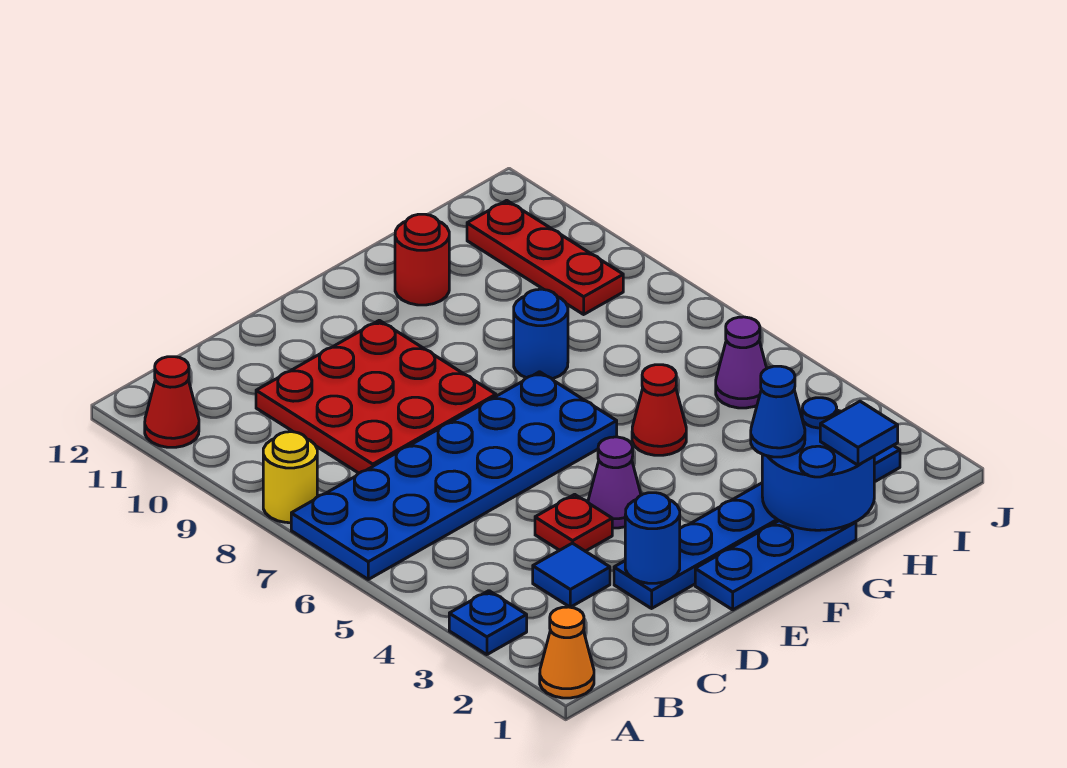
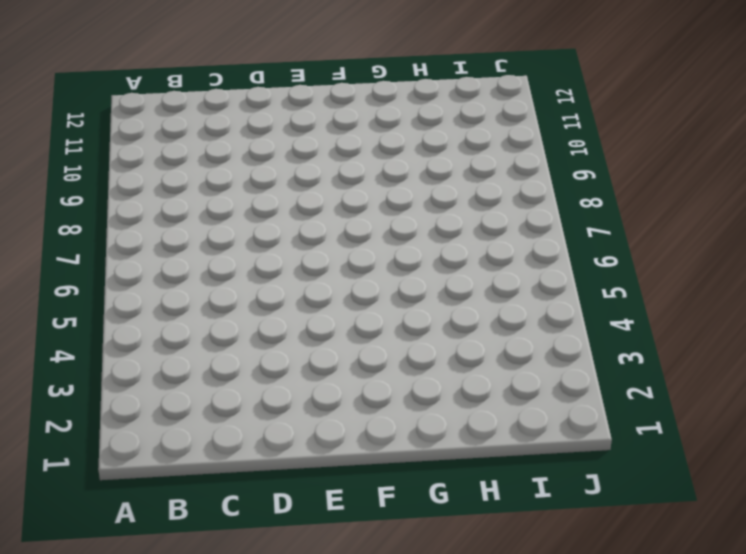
none -> orange 1x1 cone [540,607,594,698]
none -> blue 1x1 plate [449,591,527,655]
none -> blue 2x6 plate [291,372,617,579]

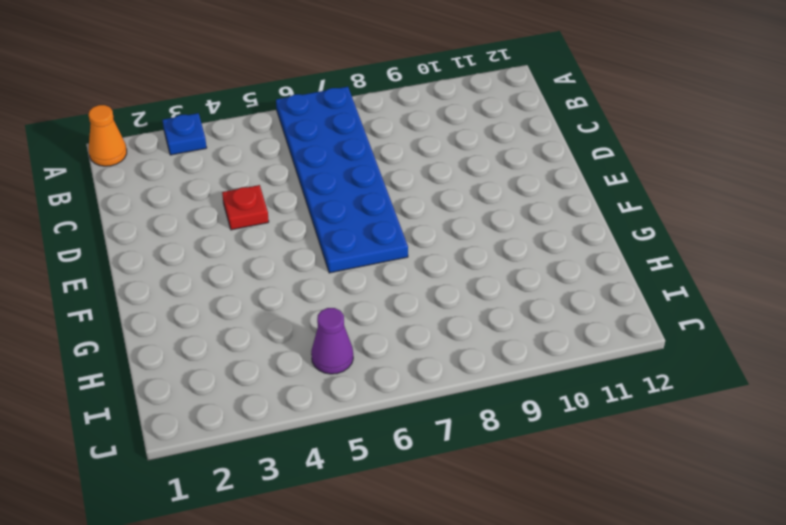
none -> yellow 1x1 round brick [263,432,317,523]
none -> red 1x1 cone [145,357,199,447]
none -> blue 1x1 tile [533,543,610,607]

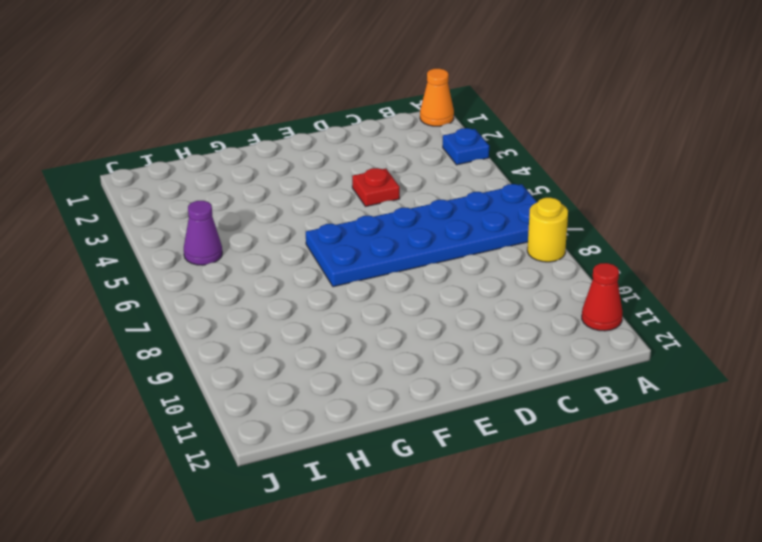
none -> blue 1x1 tile [533,543,610,607]
none -> red 3x3 plate [256,320,496,473]
none -> blue 1x6 plate [614,445,900,608]

